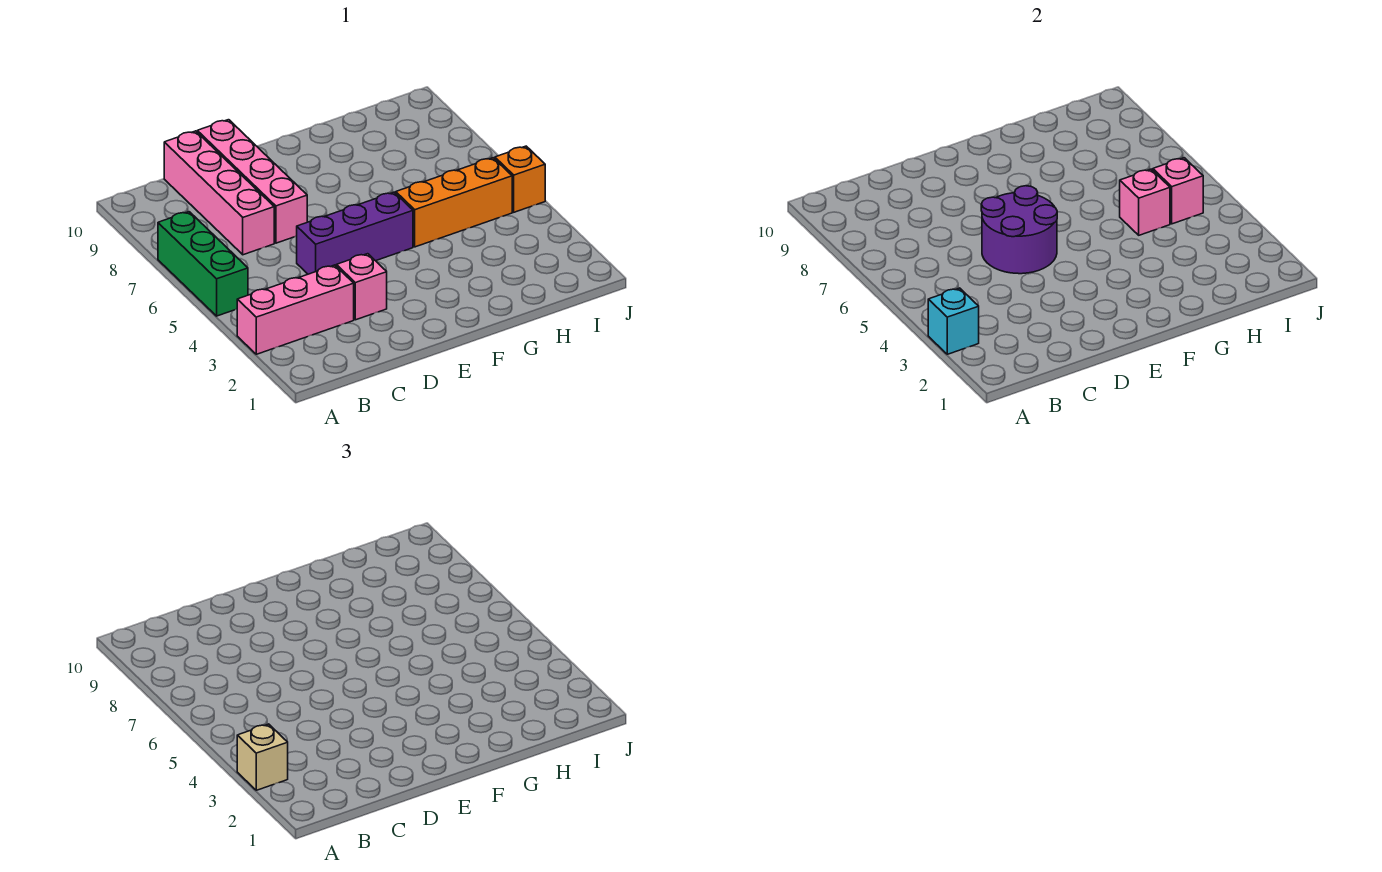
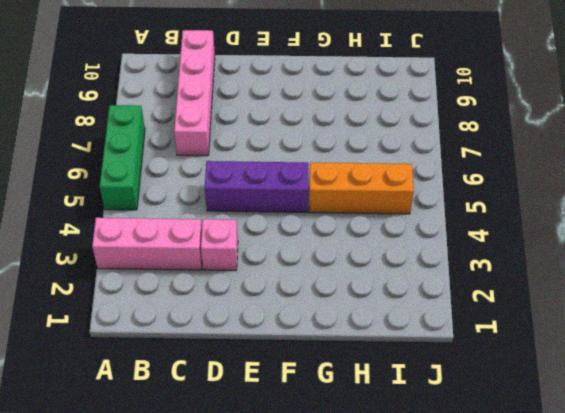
none -> pink 1x4 brick [197,120,307,243]
none -> orange 1x1 brick [495,146,545,212]
none -> cyan 1x1 brick [928,288,979,354]

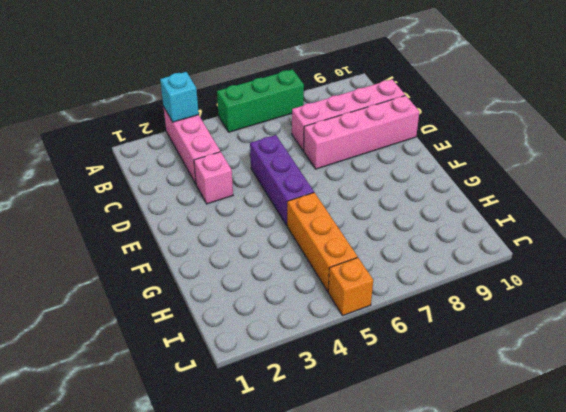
none -> purple 2x2 round brick [981,186,1057,274]
none -> pink 1x1 brick [1120,169,1170,235]
none -> pink 1x1 brick [1153,158,1203,224]

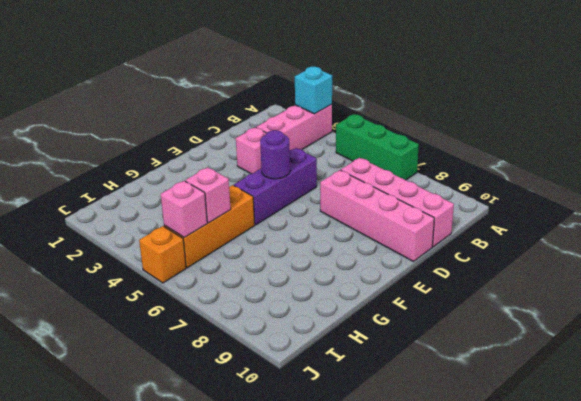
purple 1x1 round brick [260,130,290,179] -> purple 2x2 round brick [981,186,1057,274]
none -> tan 1x1 brick [237,724,288,790]

